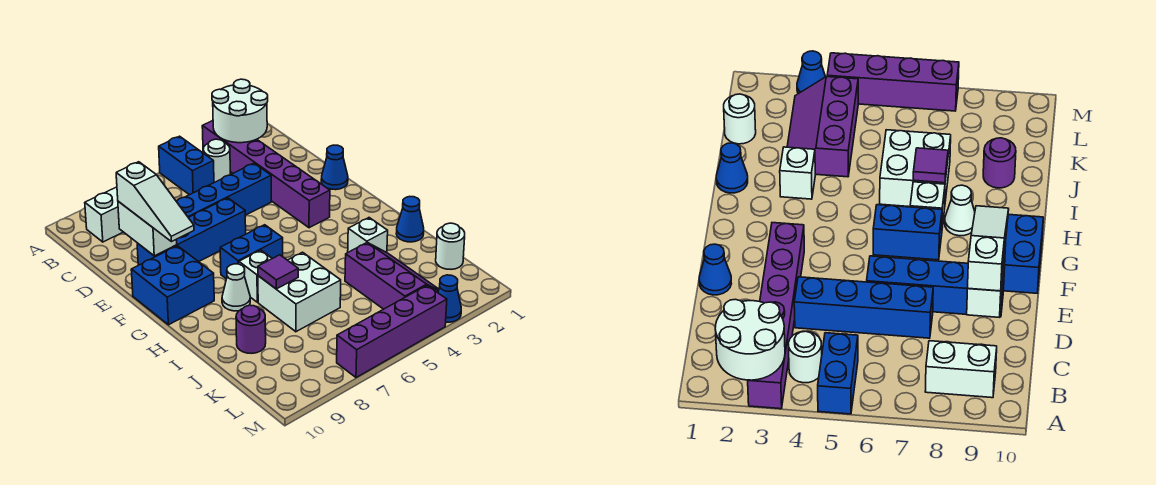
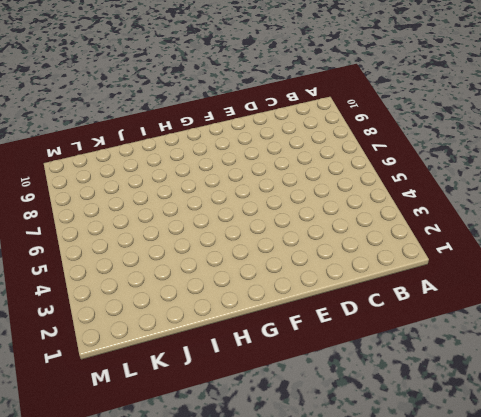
none -> purple 1x6 brick [202,121,330,228]
none -> blue 1x2 brick [159,136,214,195]
none -> white 1x1 round brick [203,139,230,183]

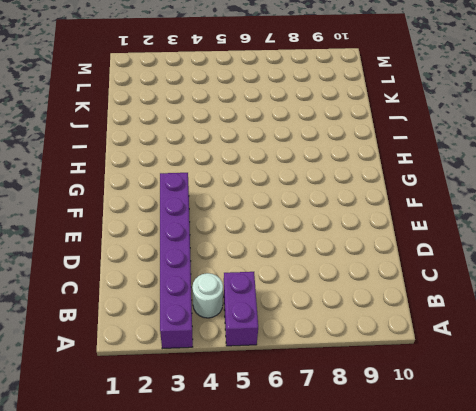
purple 1x2 brick [224,272,258,346] -> blue 1x2 brick [159,136,214,195]
none -> white 1x2 brick [85,187,123,242]
none -> blue 1x4 brick [176,163,271,217]
none -> blue 1x1 cone [321,145,348,190]

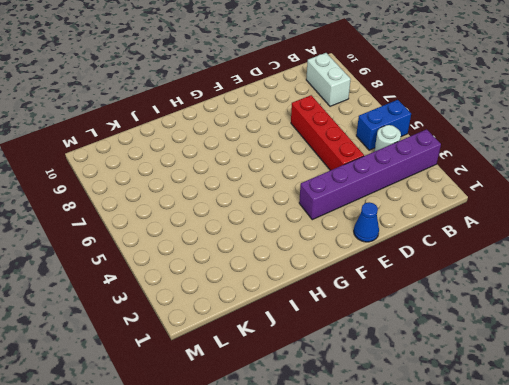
red 1x4 brick [291,95,364,170] -> blue 1x4 brick [176,163,271,217]
none -> blue 1x4 brick [137,198,246,265]
none -> blue 2x2 brick [131,246,214,325]
none -> blue 1x2 brick [220,225,283,279]

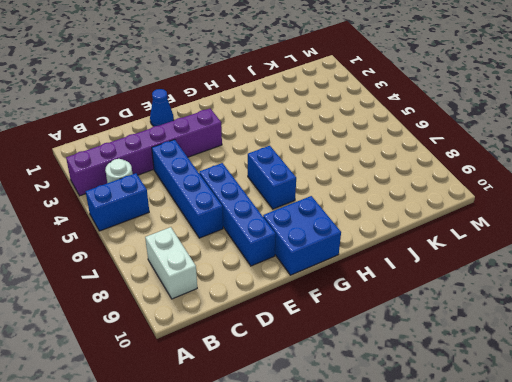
none -> white 1x1 brick [239,250,272,302]
none -> white 1x1 cone [222,264,250,311]
none -> blue 1x1 cone [396,196,424,242]

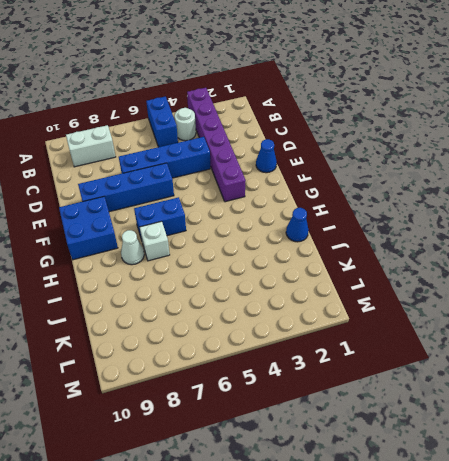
none -> white 1x1 brick [348,218,388,253]
none -> white 2x2 brick [258,252,341,332]
none -> purple 2x3 slope [345,242,439,309]

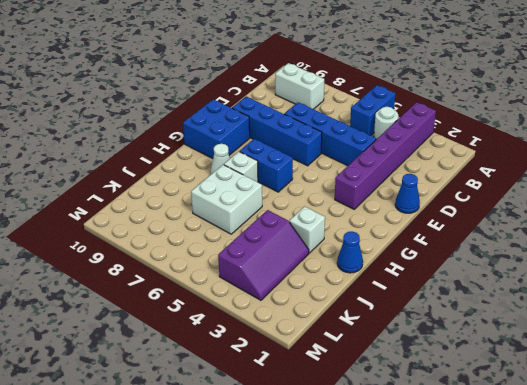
none -> purple 1x1 round brick [236,305,266,353]
none -> white 1x1 round brick [436,223,465,269]
none -> blue 1x1 cone [438,275,461,322]

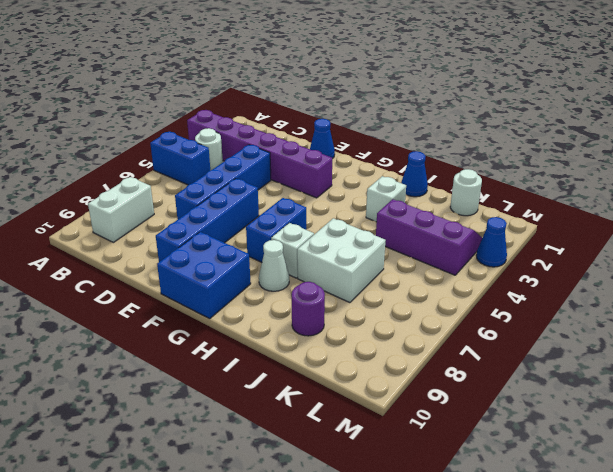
none -> purple 1x4 brick [337,285,447,377]
none -> white 2x2 round brick [212,79,268,143]
none -> white 1x2 brick [118,201,177,256]

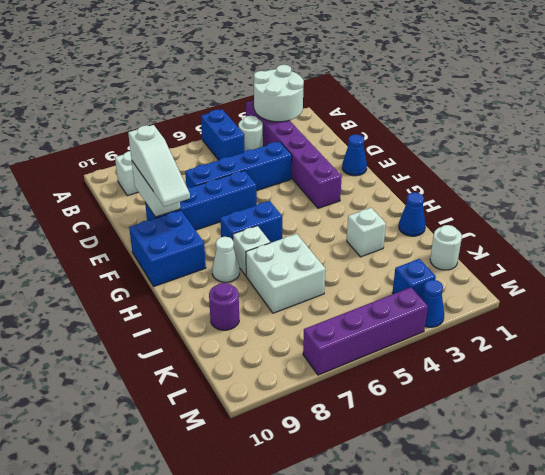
blue 1x1 brick [392,259,436,298] -> purple 2x3 slope [345,242,439,309]
none -> purple 1x1 tile [258,255,298,289]

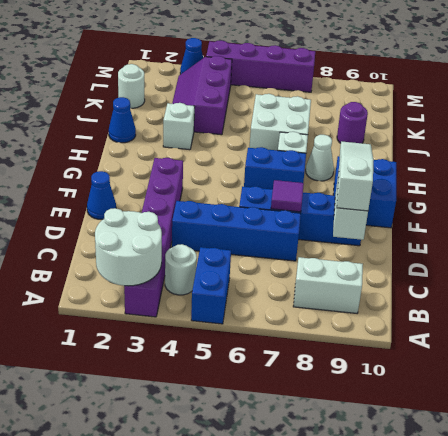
purple 1x1 tile [271,180,304,212] -> purple 1x1 tile moved to [258,255,298,289]

